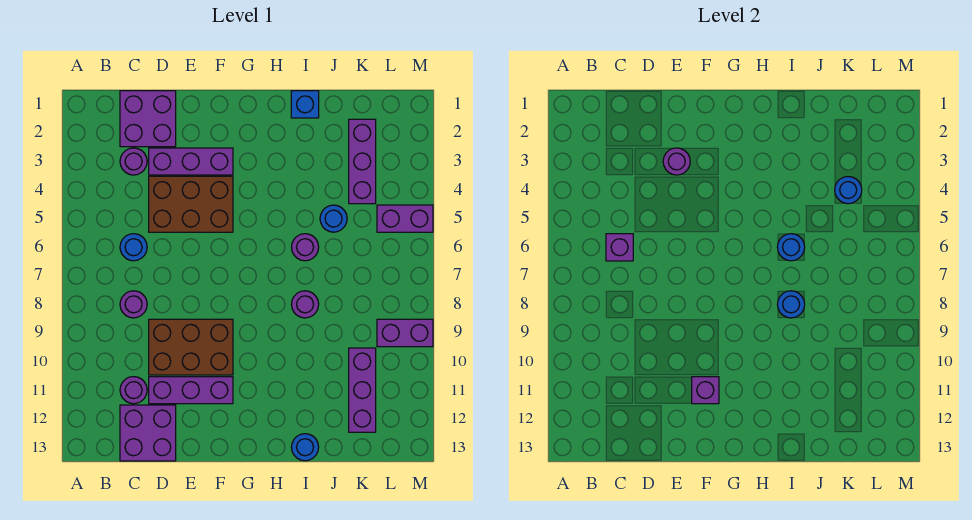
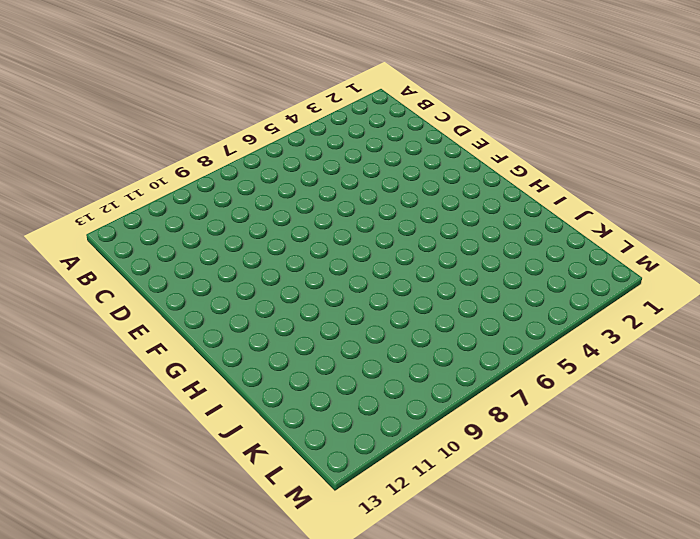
none -> purple 2x2 brick [120,91,176,147]
none -> purple 1x1 round brick [120,148,147,175]
none -> blue 1x1 round brick [120,234,147,261]

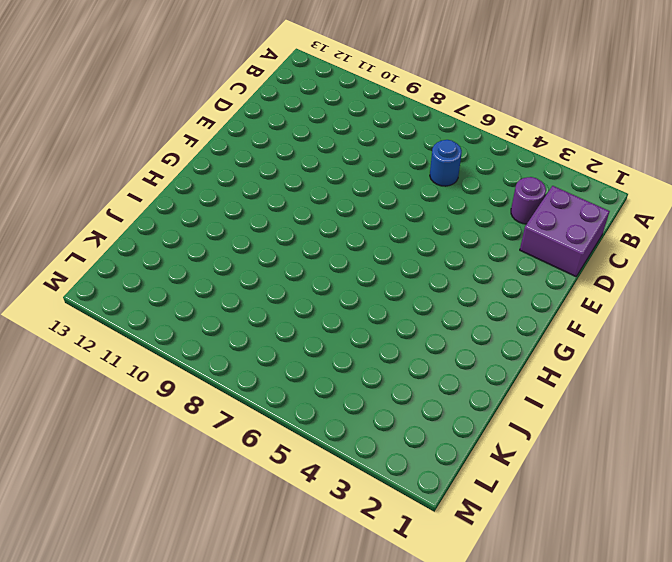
none -> purple 1x1 round brick [120,291,147,318]
none -> purple 1x1 round brick [120,377,147,404]
none -> purple 2x2 brick [120,405,176,461]

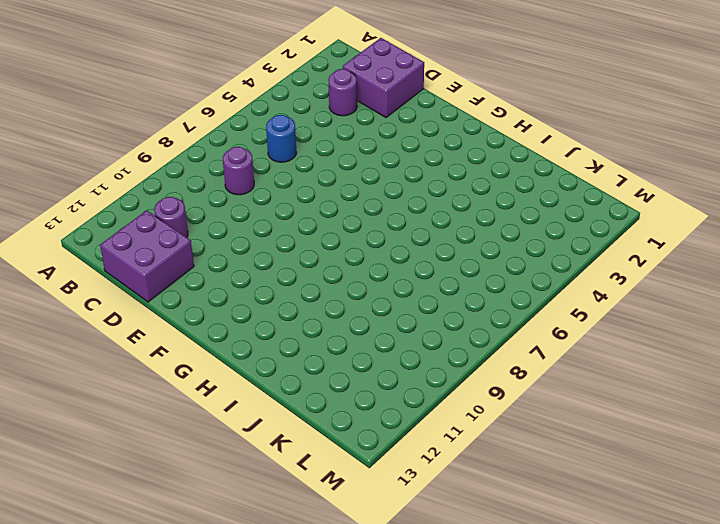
none -> purple 1x3 brick [149,148,233,175]
none -> brown 2x3 brick [149,176,233,232]
none -> brown 2x3 brick [149,319,233,375]

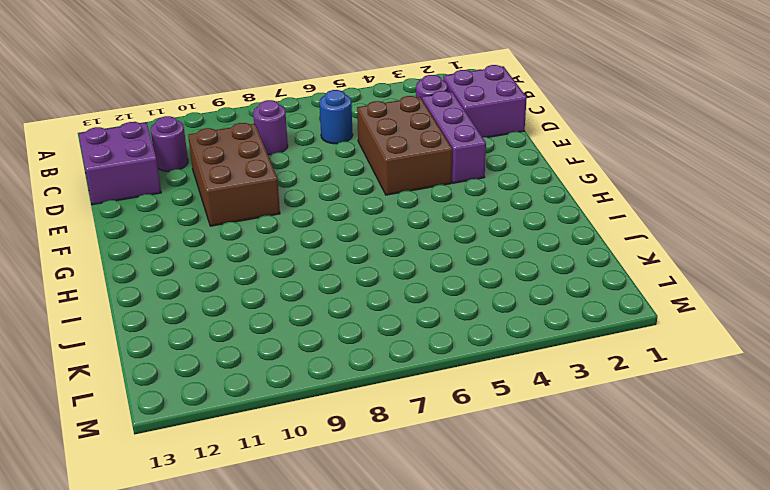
none -> purple 1x3 brick [149,377,233,404]
none -> blue 1x1 brick [291,91,319,118]
none -> purple 1x1 round brick [291,234,319,261]

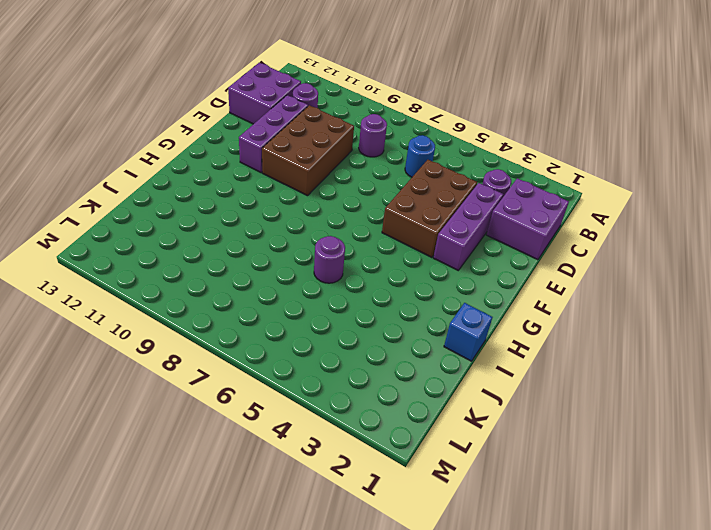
none -> purple 1x1 round brick [291,291,319,318]
none -> blue 1x1 round brick [291,434,319,461]
none -> blue 1x1 round brick [320,205,347,232]

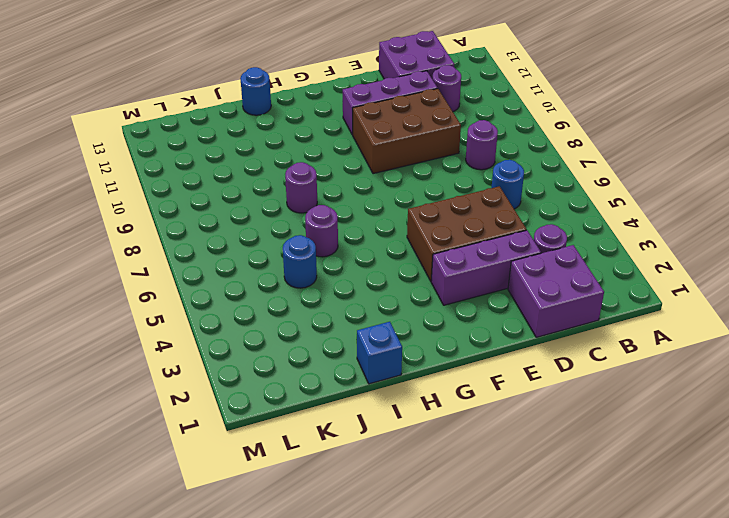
none -> purple 1x3 brick [349,119,376,204]
none -> purple 1x3 brick [349,348,376,432]
none -> purple 1x2 brick [377,205,433,232]

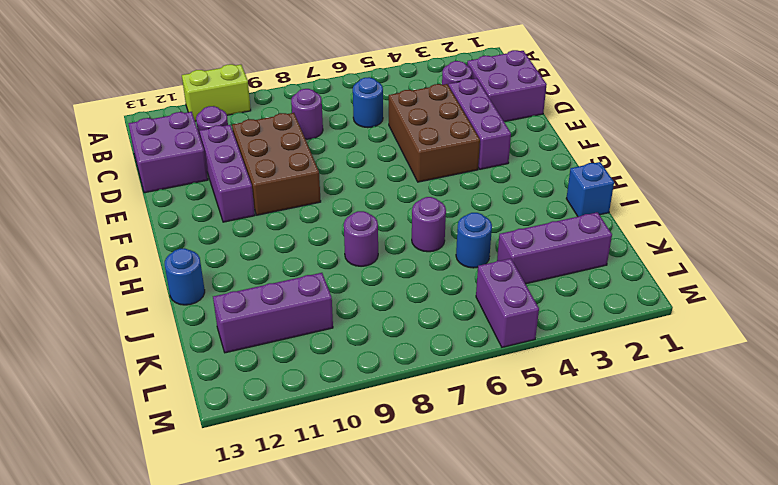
lime 1x2 brick [182,64,251,121] -> none
none -> purple 1x2 brick [377,319,433,347]
none -> purple 1x1 brick [606,234,633,261]
none -> purple 1x1 round brick [663,148,690,175]

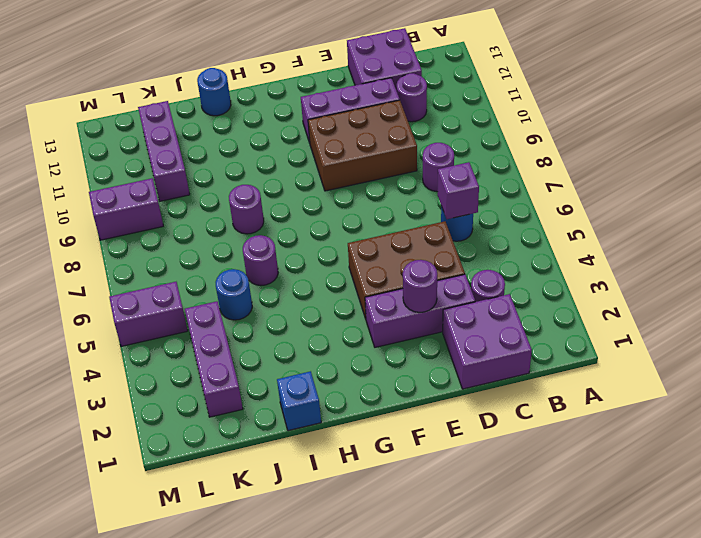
none -> purple 1x1 brick [692,377,719,404]
none -> blue 1x1 round brick [777,234,805,261]
none -> blue 1x1 round brick [777,291,805,318]

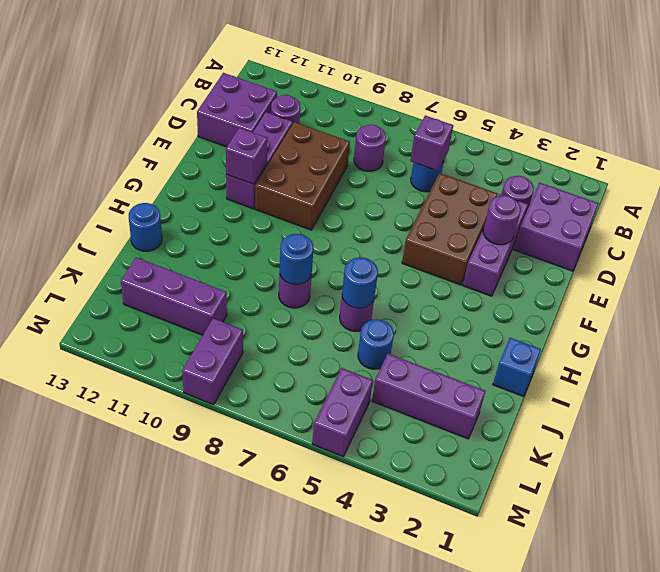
none -> blue 1x1 round brick [835,177,862,204]

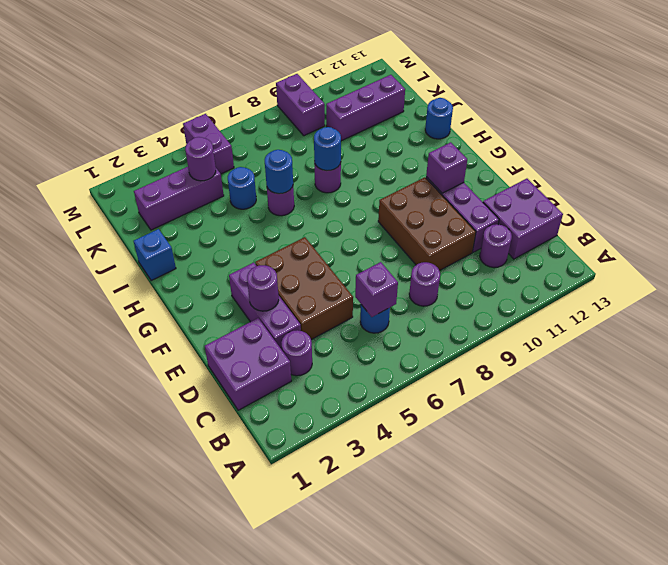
purple 1x1 round brick [185,137,216,181] -> blue 1x1 round brick [835,177,862,204]

